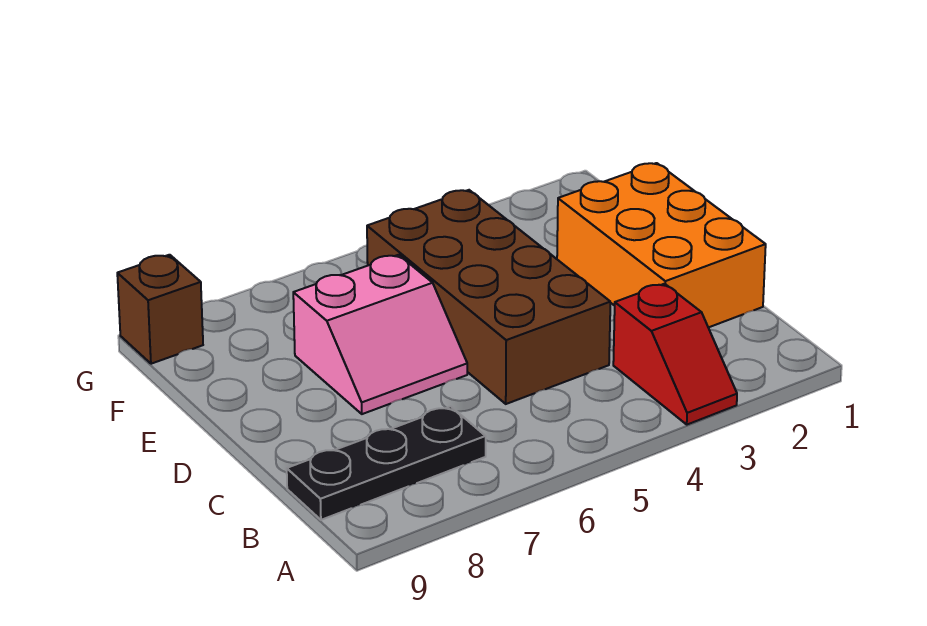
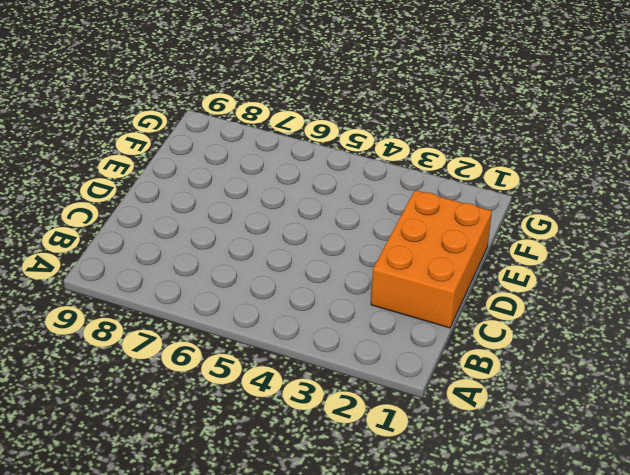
none -> red 1x2 slope [613,284,737,425]
none -> black 1x3 plate [287,406,486,520]

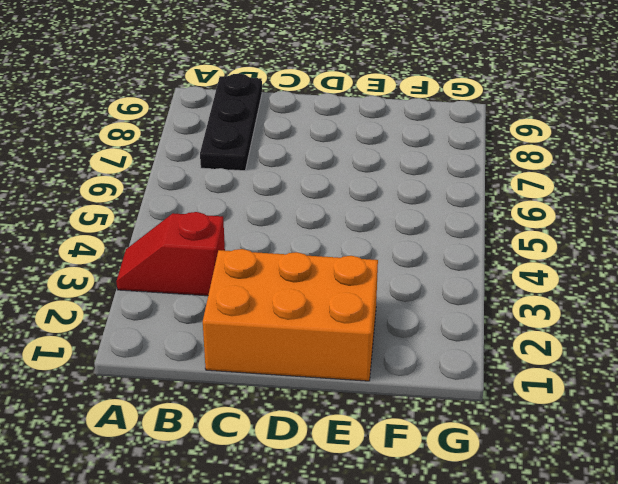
none -> brown 2x4 brick [367,190,610,404]
none -> pink 2x2 slope [293,255,467,414]

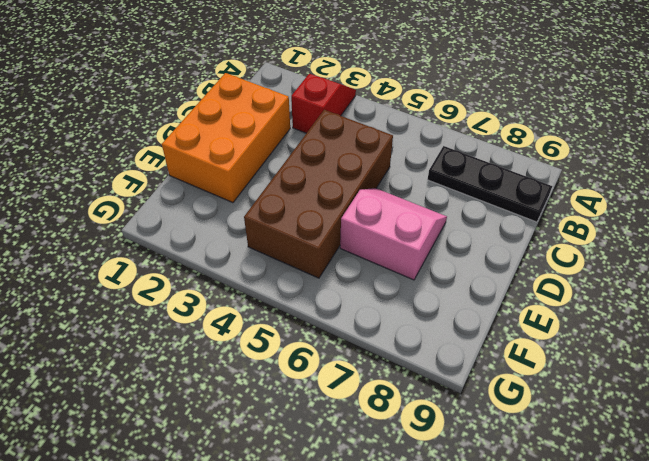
none -> brown 1x1 brick [117,255,203,364]

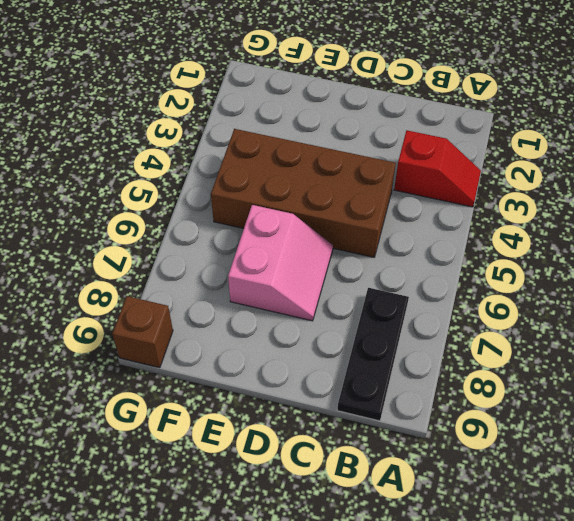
none -> orange 2x3 brick [557,163,766,328]

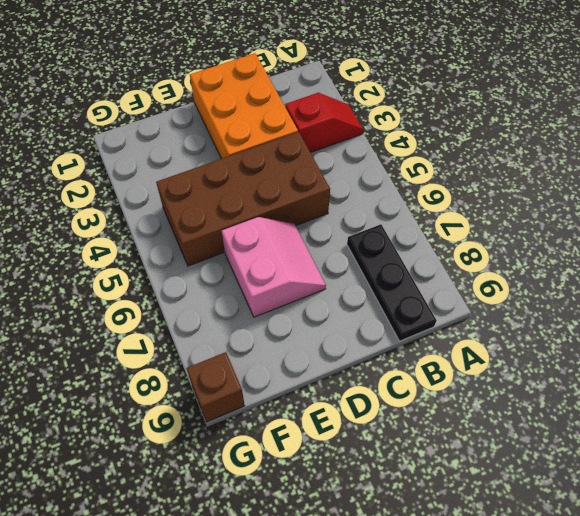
orange 2x3 brick [190,53,298,159] -> orange 2x3 brick turned to [557,163,766,328]

